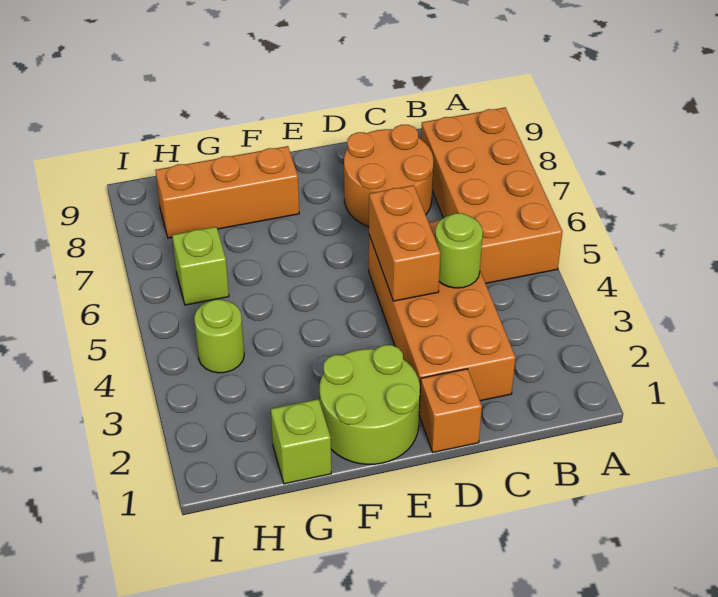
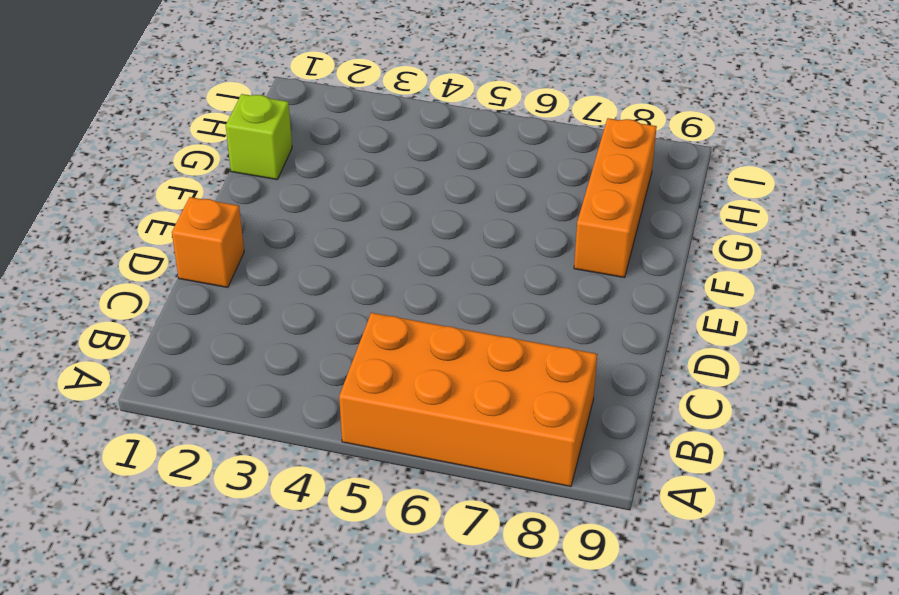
none -> orange 2x4 brick [369,220,516,412]
none -> orange 2x2 round brick [344,125,433,227]

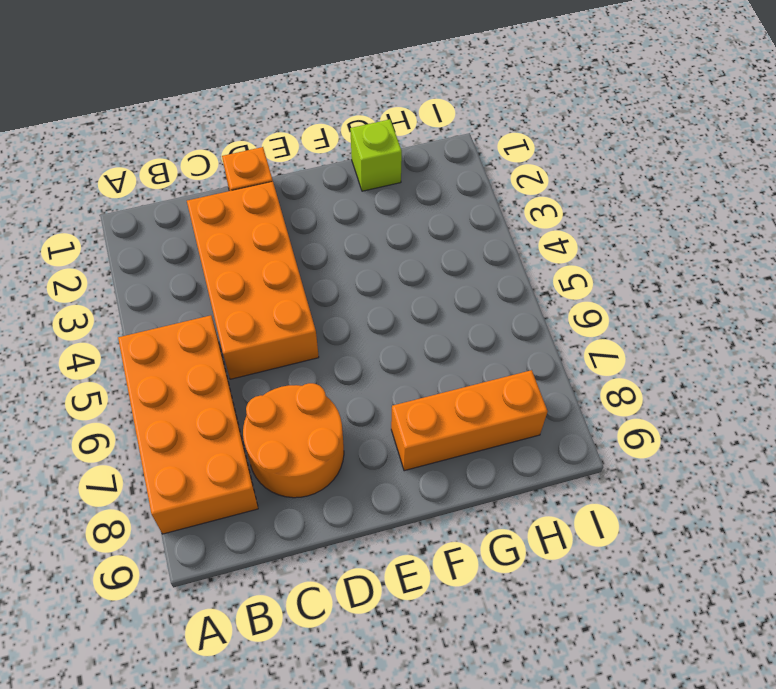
none -> lime 2x2 round brick [320,345,420,464]
none -> lime 1x1 round brick [194,300,244,373]

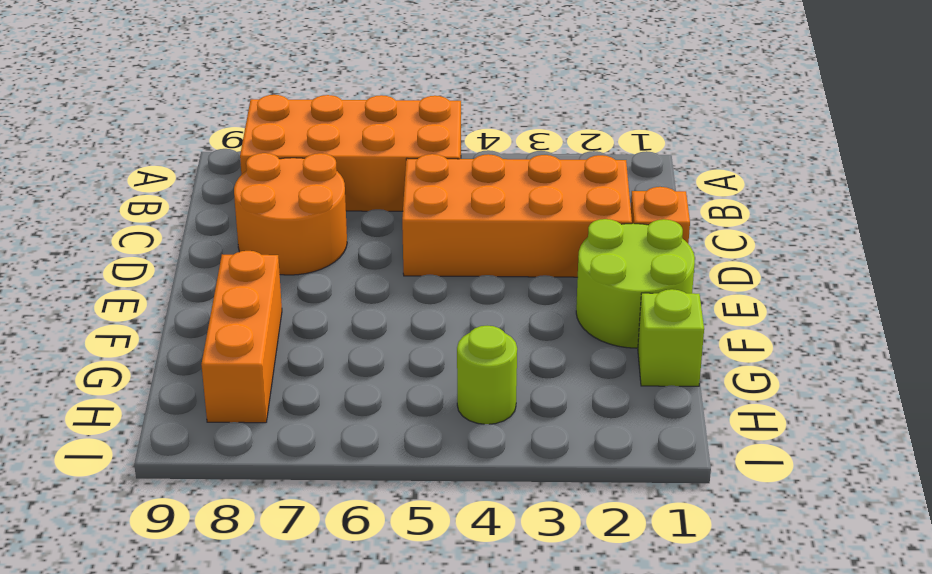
none -> lime 1x1 brick [172,227,229,305]
none -> lime 1x1 round brick [435,213,483,288]

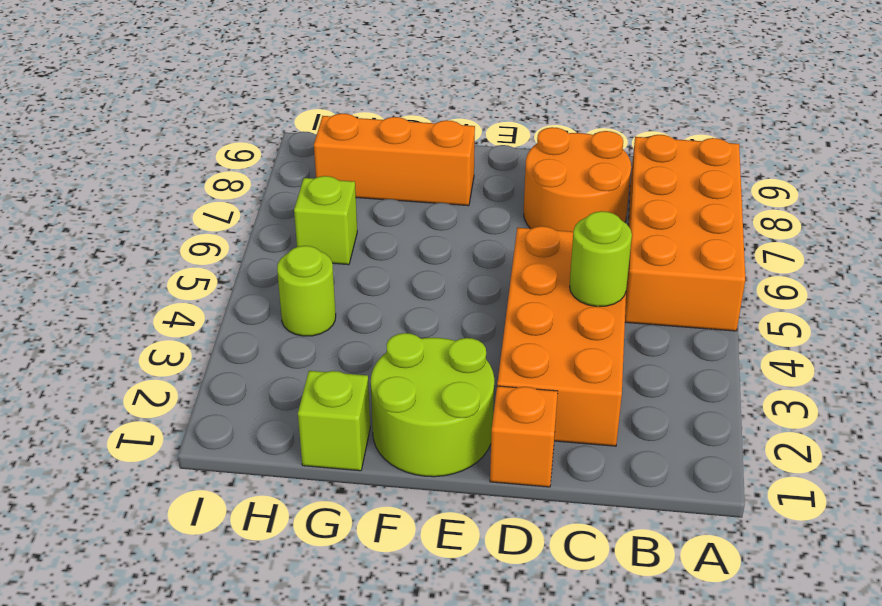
none -> orange 1x2 brick [369,185,441,301]

